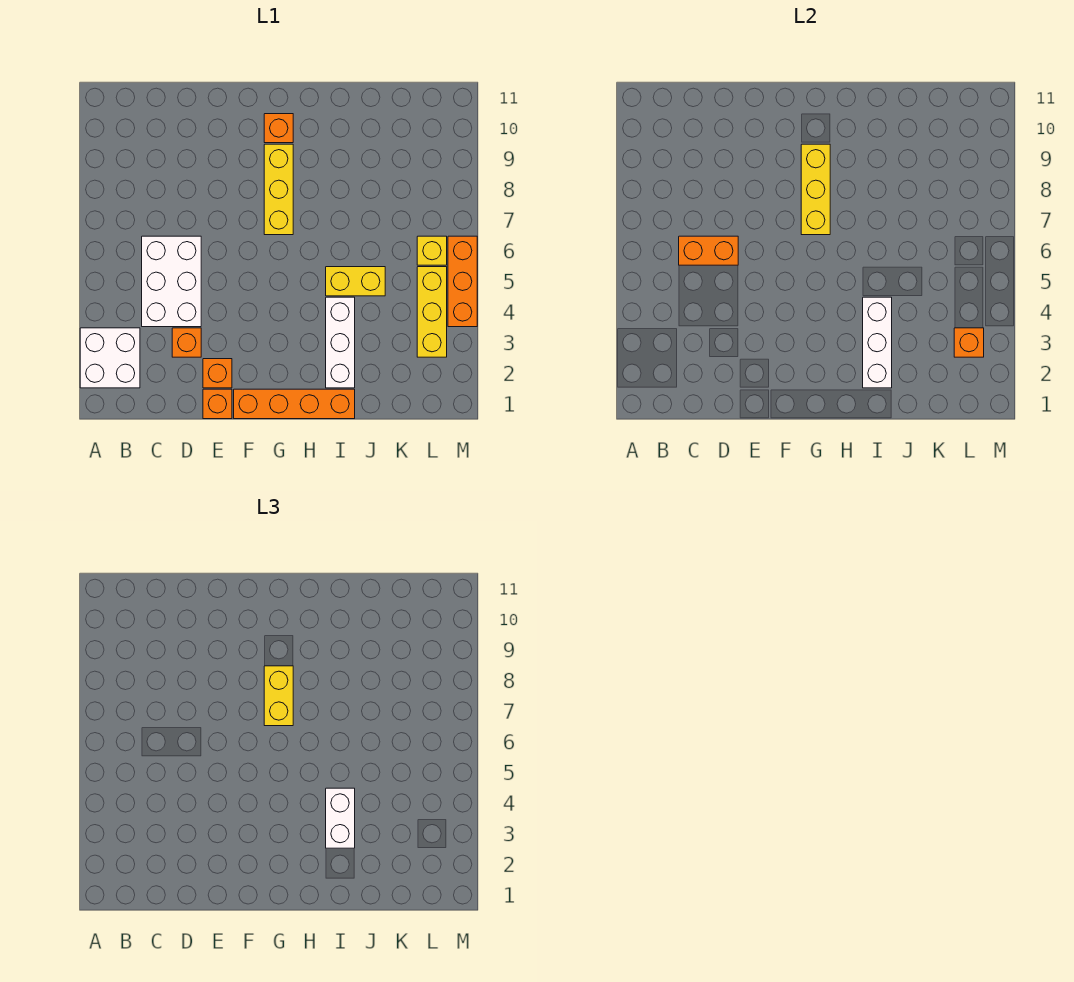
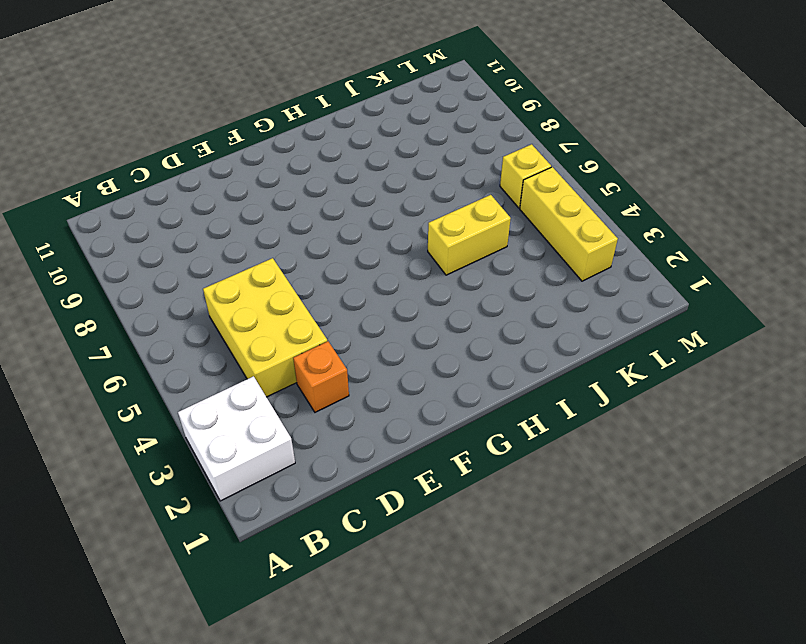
yellow 2x3 brick [203,258,327,397] -> white 2x3 brick [142,236,201,327]
none -> orange 1x1 brick [203,389,232,419]
none -> orange 1x1 brick [203,359,232,388]
none -> orange 1x4 brick [234,389,355,419]

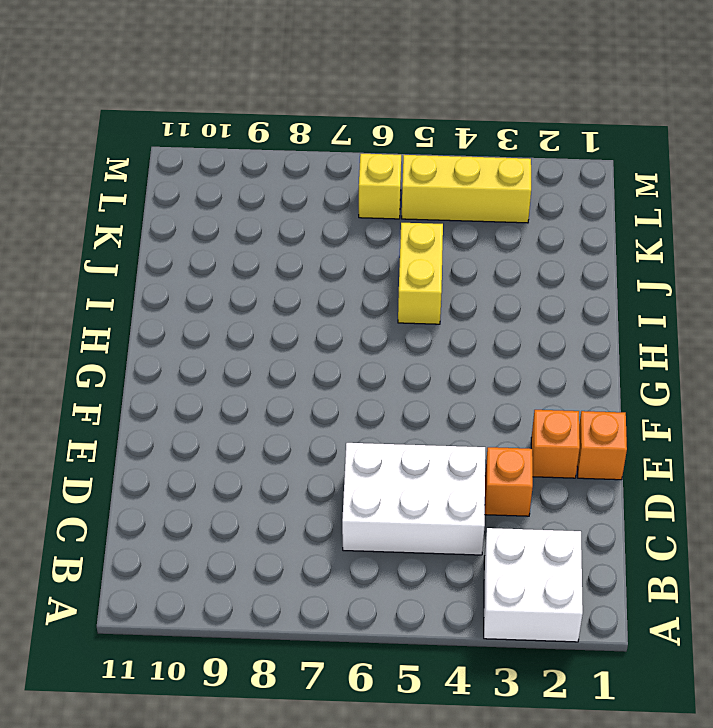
none -> orange 1x4 brick [234,389,355,419]
none -> yellow 1x3 brick [264,144,293,235]
none -> orange 1x1 brick [264,114,293,143]

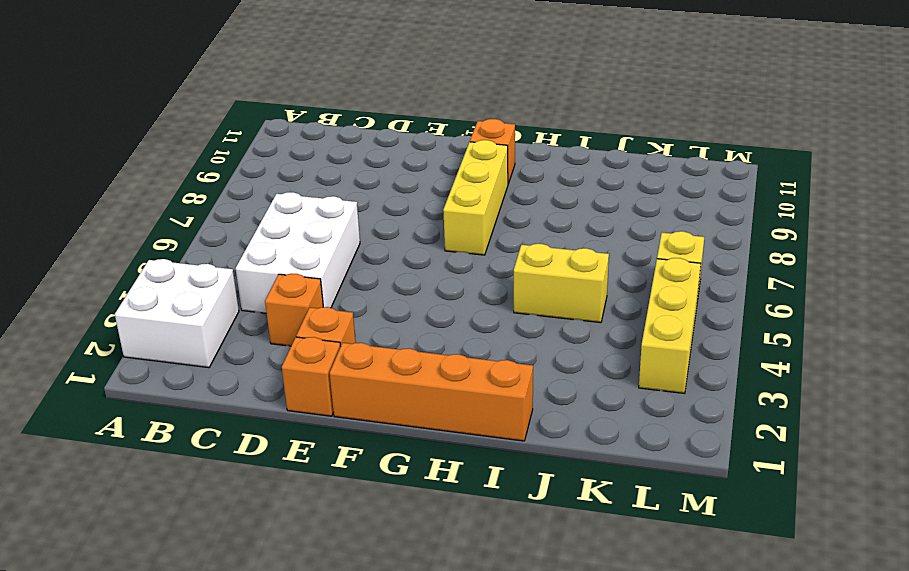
none -> white 1x3 brick [326,297,355,388]
none -> orange 1x3 brick [448,236,477,327]
none -> orange 1x2 brick [679,236,738,265]

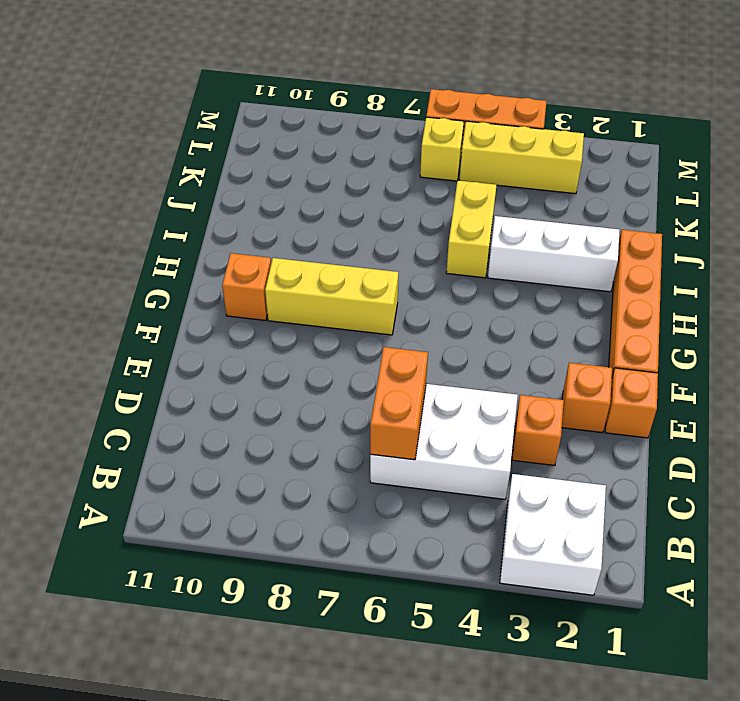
none -> yellow 1x3 brick [801,144,830,235]
none -> white 1x3 brick [863,297,892,388]
none -> orange 1x1 brick [954,328,984,357]

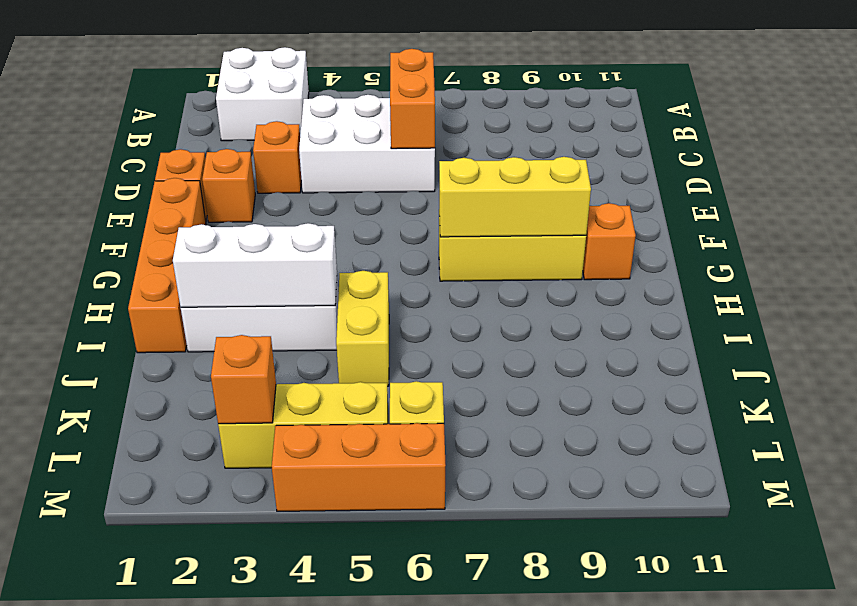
none -> yellow 1x2 brick [264,666,293,726]
none -> white 1x2 brick [326,788,355,848]

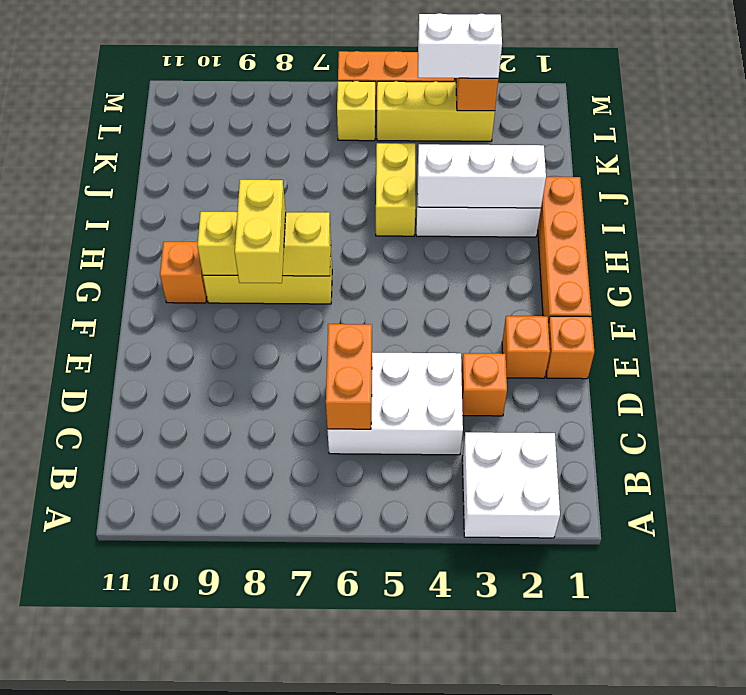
yellow 1x2 brick [235,180,286,283] -> yellow 1x2 brick turned to [264,666,293,726]
white 1x2 brick [418,13,502,78] -> white 1x2 brick moved to [326,788,355,848]

